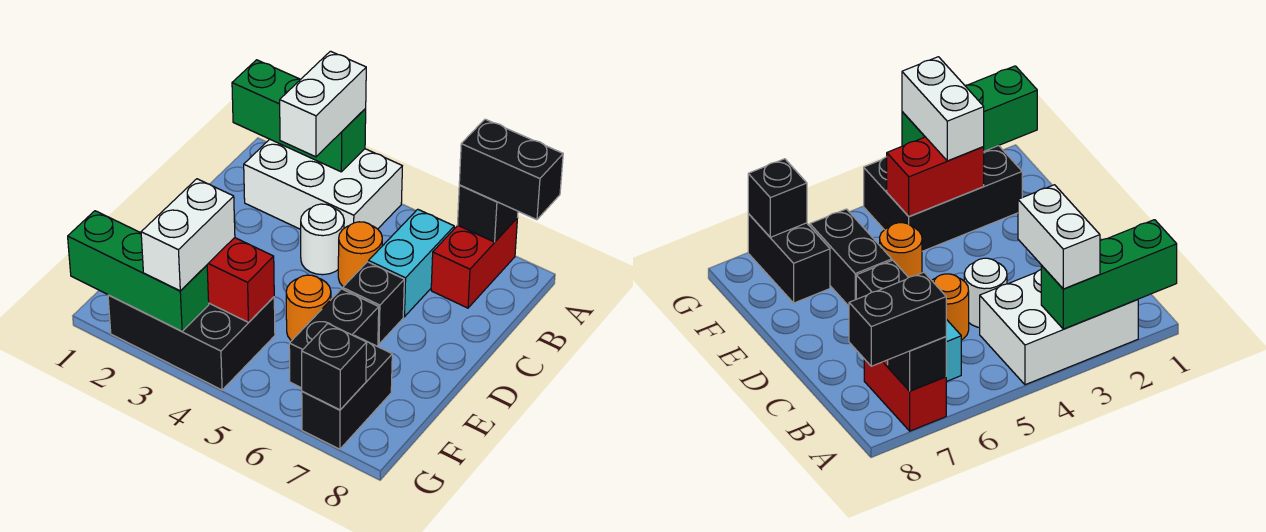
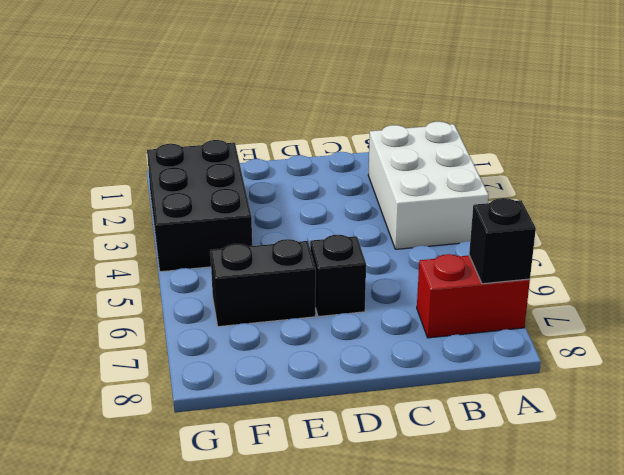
none -> cyan 1x2 brick [369,209,454,317]
none -> white 1x1 round brick [301,204,344,275]
none -> orange 1x1 round brick [338,222,382,287]

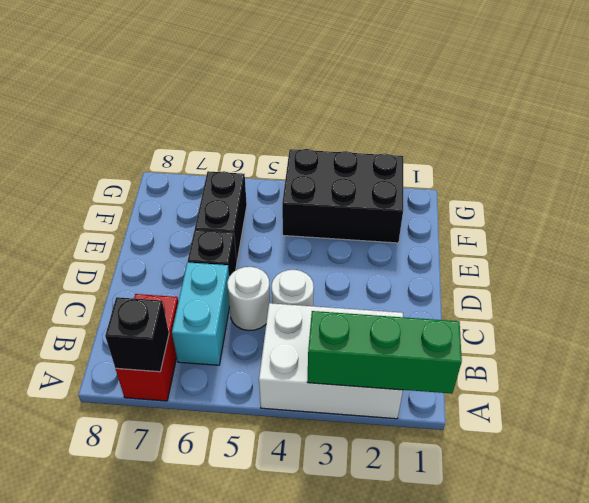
white 1x1 round brick [227,267,270,331] -> orange 1x1 round brick [338,222,382,287]
none -> orange 1x1 round brick [286,275,331,341]
none -> black 1x2 brick [302,336,392,449]
none -> red 1x2 brick [207,238,274,322]

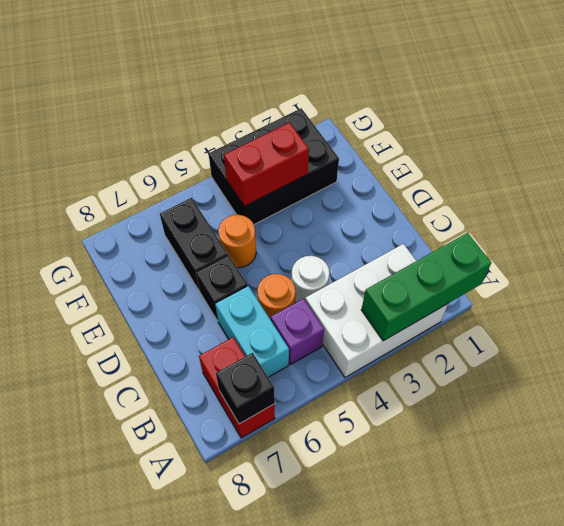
purple 1x1 brick [271,299,324,365] -> none
none -> black 1x2 brick [302,336,392,449]
none -> green 1x3 brick [68,211,209,331]
none -> black 1x1 brick [302,324,367,410]

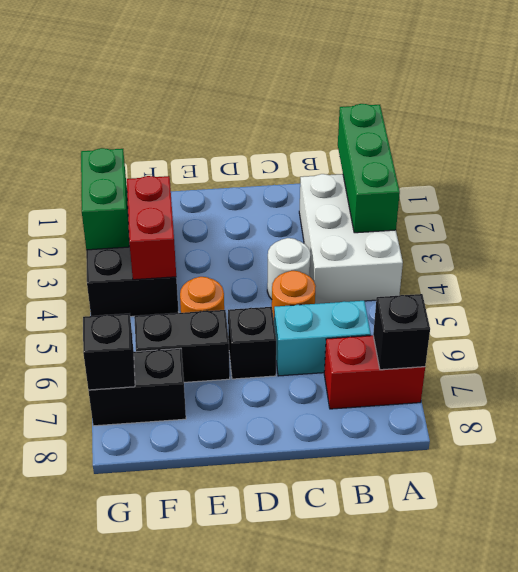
green 1x2 brick [81,148,129,250] -> green 1x3 brick [68,211,209,331]
none -> white 1x2 brick [280,51,366,157]
none -> black 1x2 brick [459,119,563,220]
none -> white 1x2 brick [141,179,235,291]

